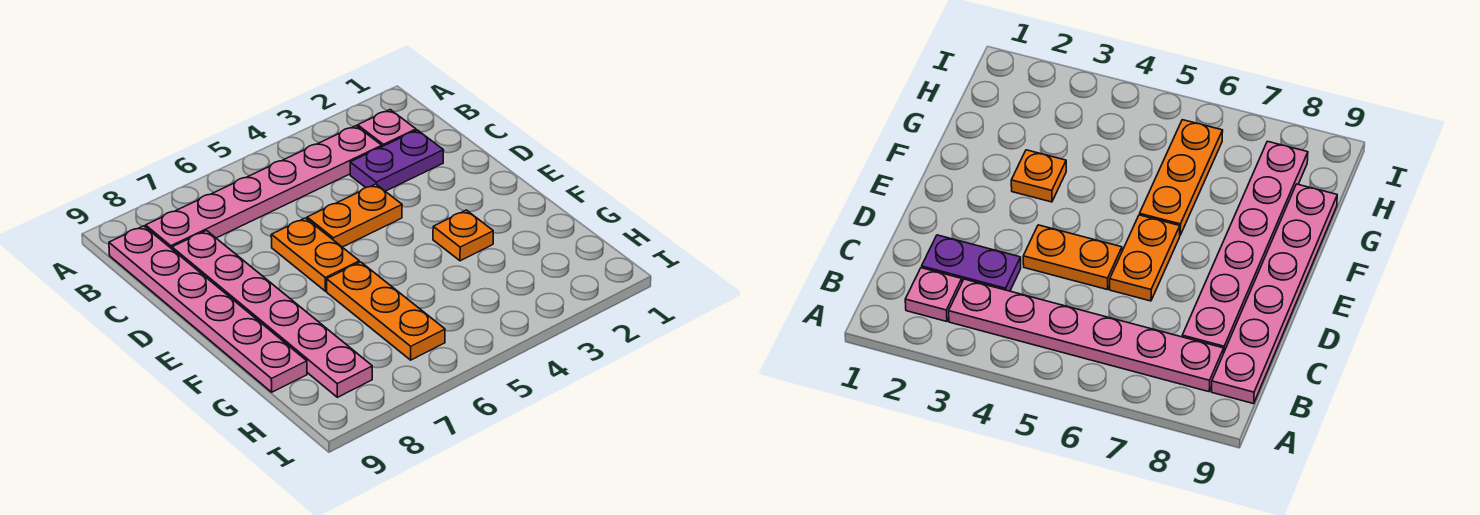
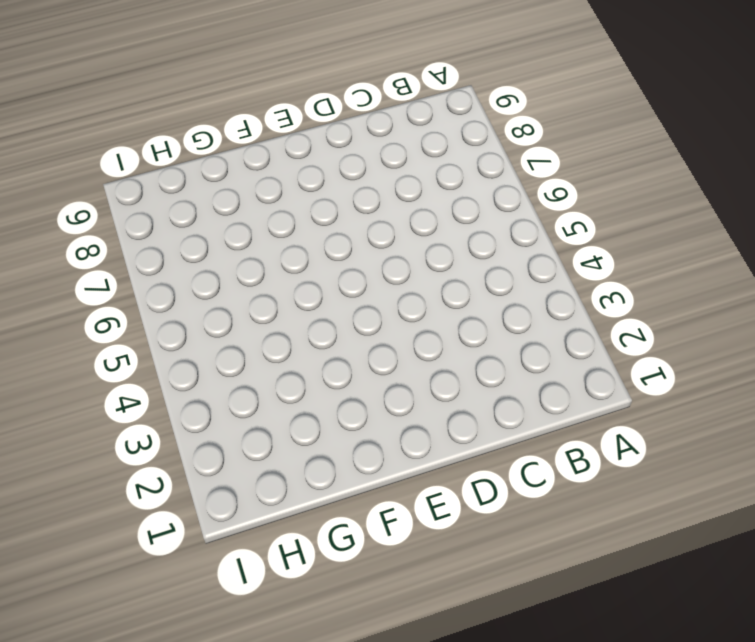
none -> pink 1x1 plate [358,110,416,147]
none -> pink 1x6 plate [146,126,382,249]

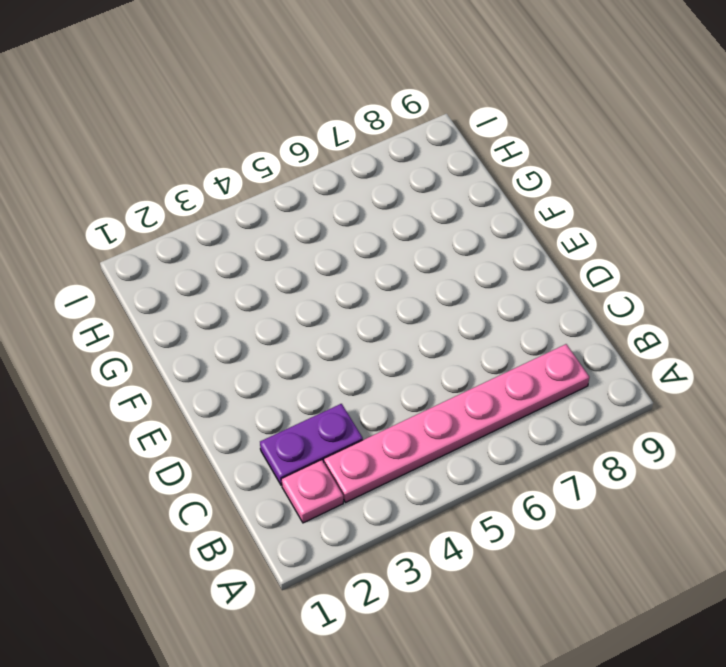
none -> pink 1x6 plate [109,226,307,392]
none -> pink 1x6 plate [172,231,372,397]

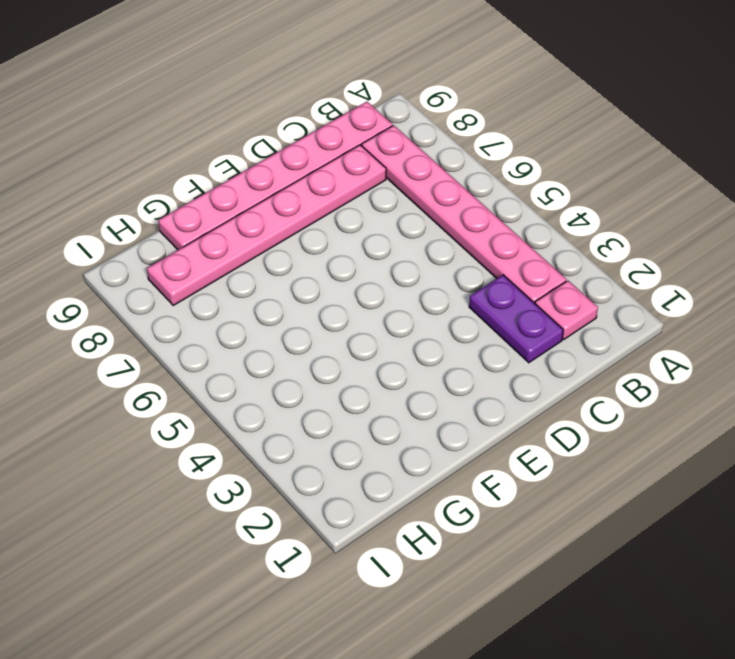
none -> orange 1x2 plate [307,184,402,247]
none -> orange 1x2 plate [271,218,359,291]

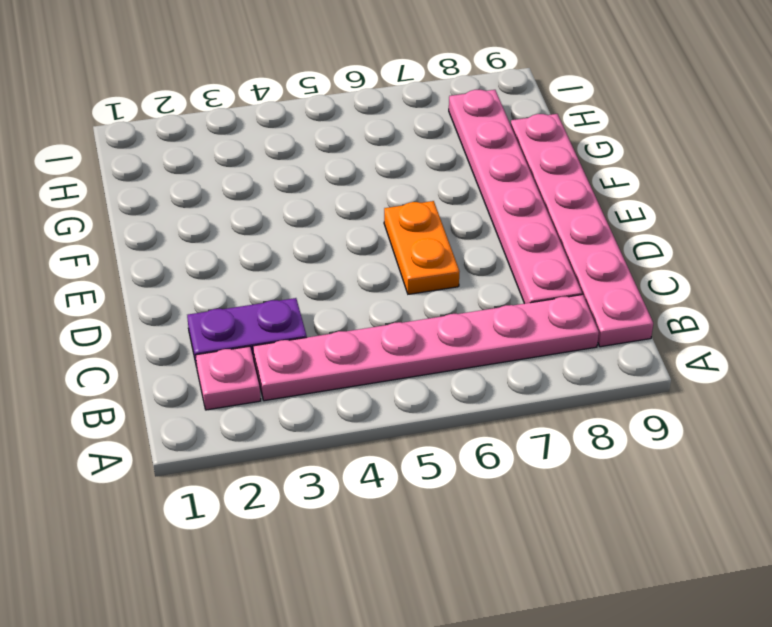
none -> orange 1x2 plate [307,184,402,247]
none -> orange 1x1 plate [433,210,493,261]

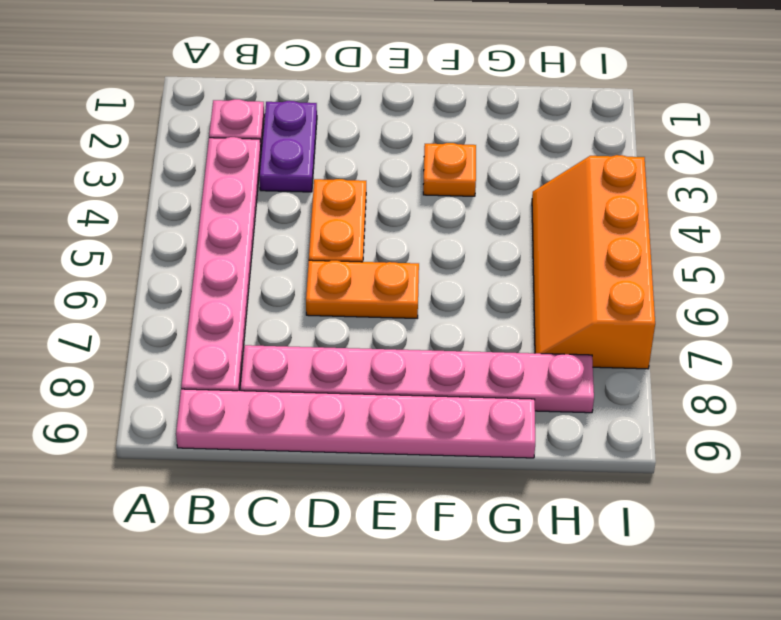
orange 2x4 slope [532,155,655,369] -> orange 1x3 plate [327,262,445,360]

